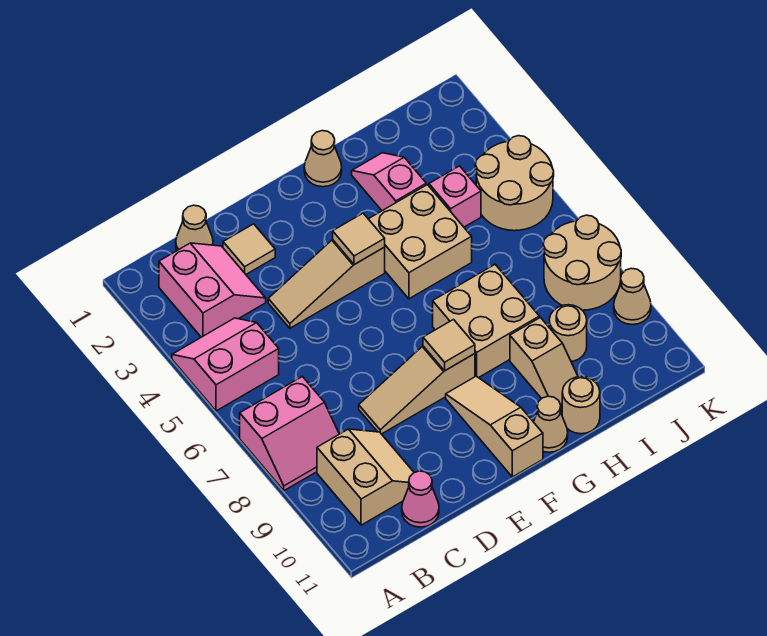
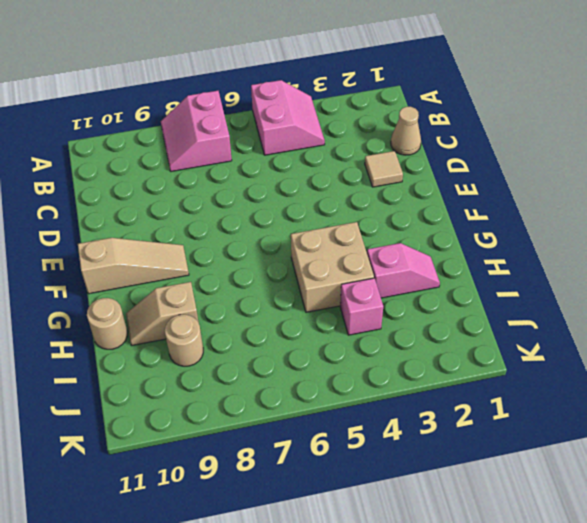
none -> pink 2x2 slope [159,243,266,337]
none -> tan 2x2 slope [317,429,414,525]
none -> pink 1x1 cone [402,471,439,527]

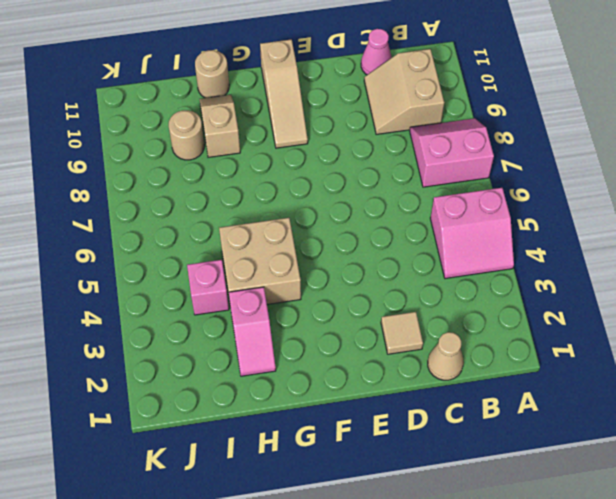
none -> pink 2x2 slope [159,243,266,337]
none -> tan 1x3 slope [268,240,385,328]
none -> tan 1x3 slope [359,346,475,434]

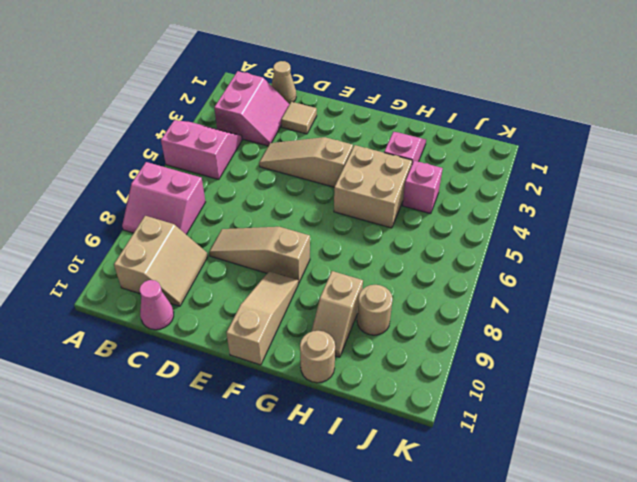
none -> tan 1x1 cone [304,131,342,187]
none -> tan 2x2 brick [433,265,539,378]
none -> tan 1x1 cone [534,396,568,452]

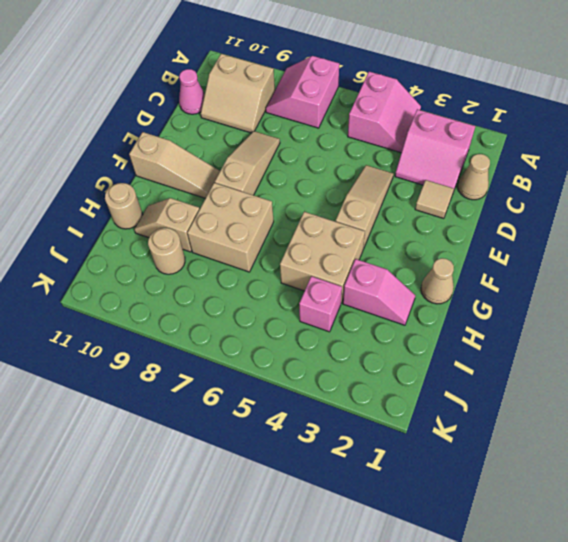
none -> tan 1x1 cone [534,396,568,452]
none -> tan 2x2 round brick [475,136,554,231]
none -> tan 2x2 round brick [543,215,621,310]

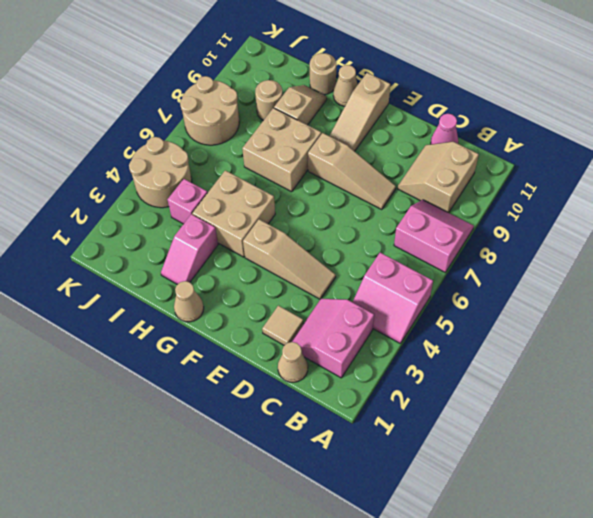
none -> tan 1x1 cone [614,268,651,324]
none -> tan 1x1 tile [333,213,385,265]
none -> tan 1x1 tile [423,320,475,371]

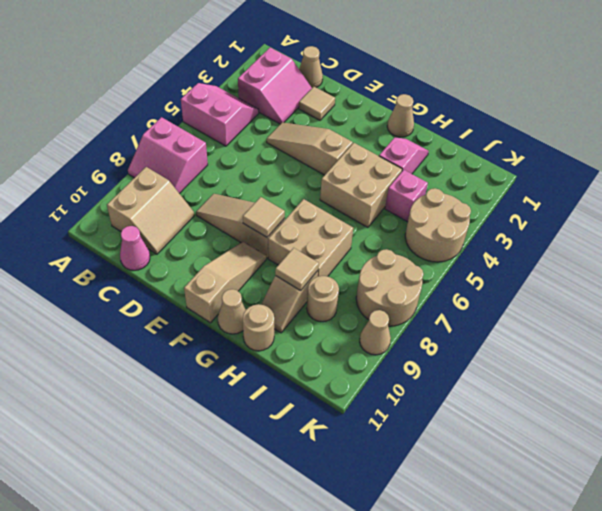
tan 1x1 tile [275,248,319,291] -> tan 1x1 tile moved to [333,213,385,265]

